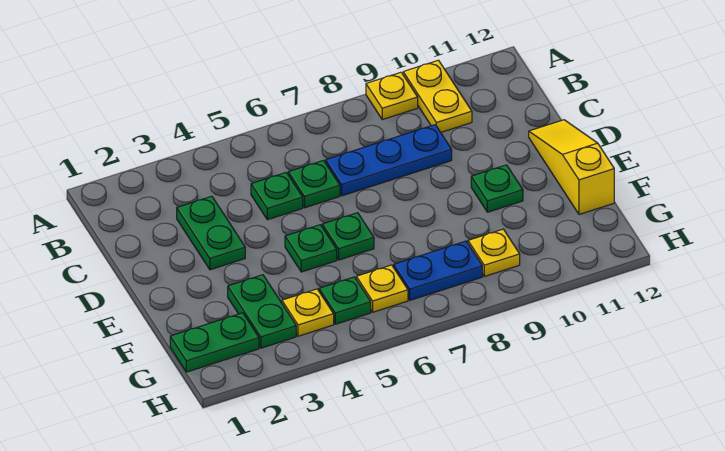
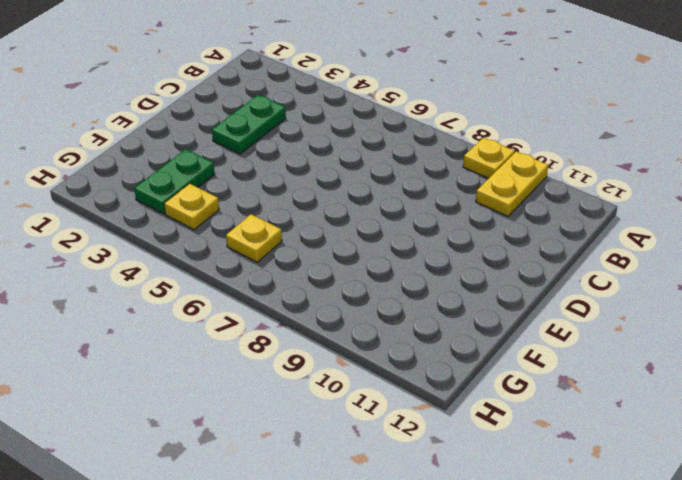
none -> green 1x1 plate [251,172,303,220]
none -> green 1x1 plate [288,160,340,208]
none -> blue 1x3 plate [326,125,452,196]

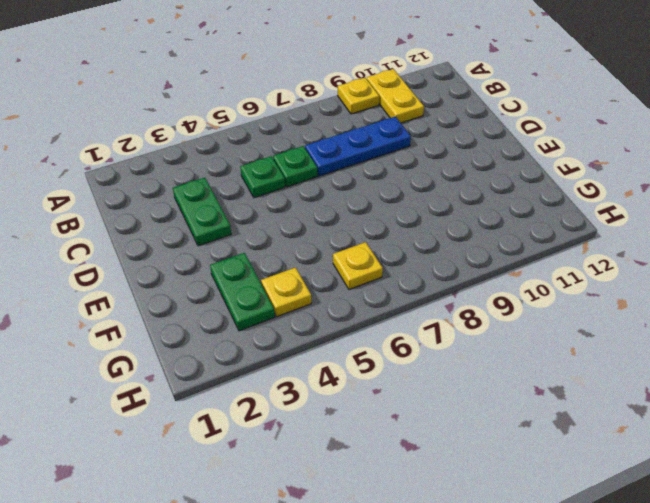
none -> yellow 1x3 slope [529,120,614,214]
none -> green 1x1 plate [285,225,337,272]
none -> green 1x1 plate [322,213,374,260]

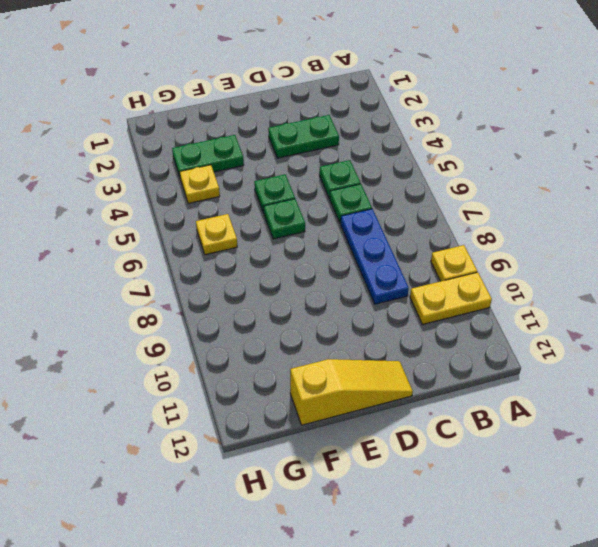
none -> green 1x1 plate [471,165,523,212]
none -> green 1x2 plate [170,313,259,372]
none -> green 1x1 plate [319,277,371,324]

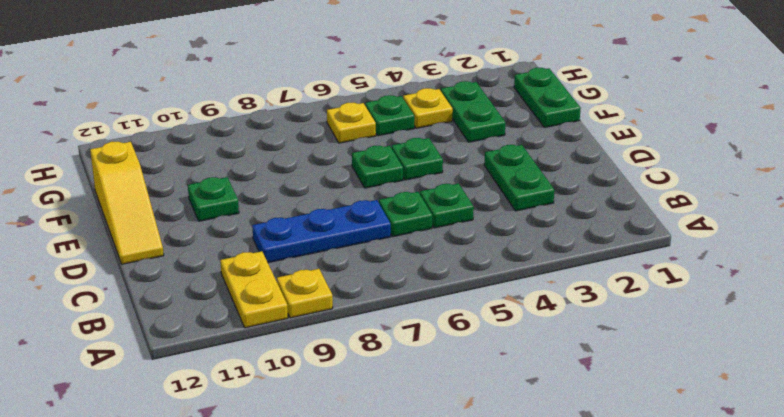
green 1x2 plate [514,68,581,127] -> green 1x2 plate turned to [170,313,259,372]
none -> blue 1x2 plate [394,241,482,300]
none -> yellow 1x1 plate [468,229,520,276]

